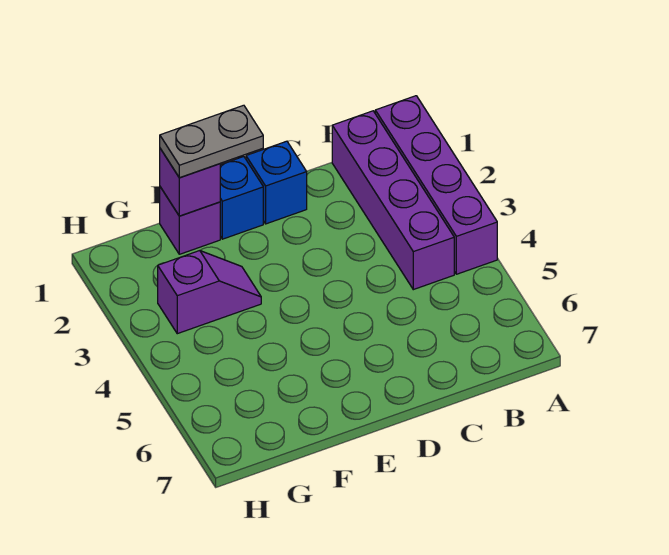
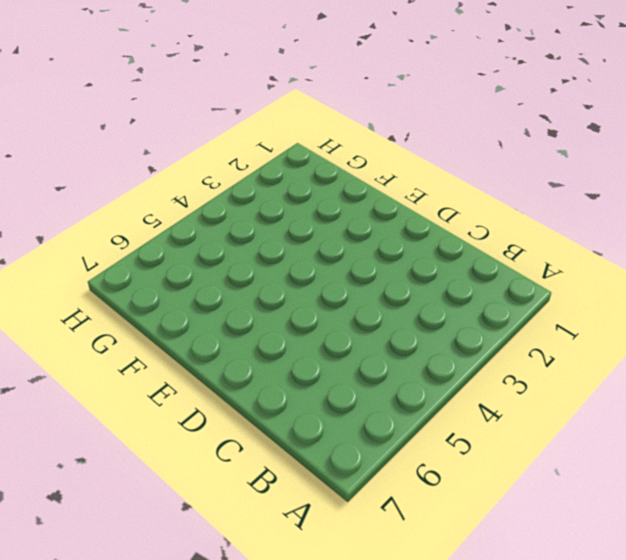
none -> purple 1x4 brick [375,96,497,274]
none -> purple 1x4 brick [332,111,454,290]

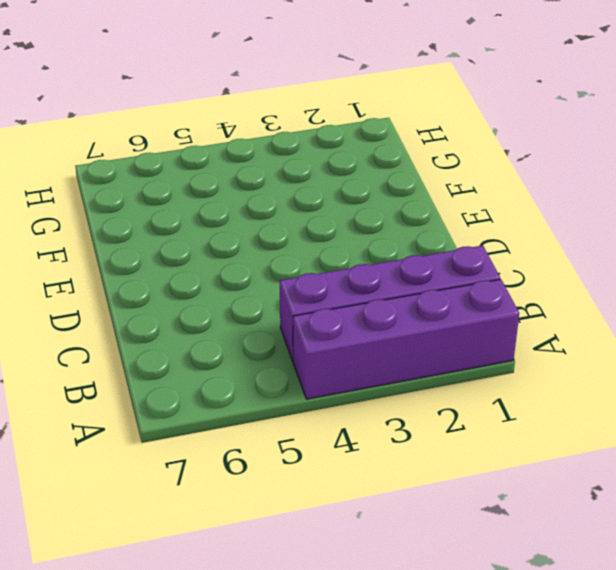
none -> blue 1x1 brick [246,141,307,224]
none -> blue 1x1 brick [220,157,263,239]

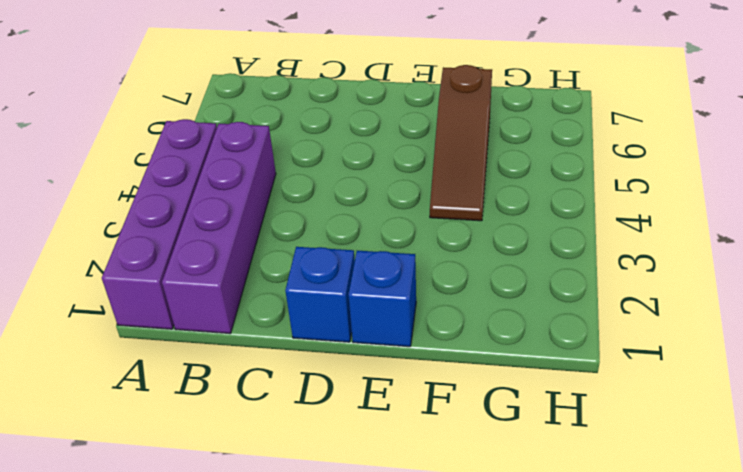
brown 1x3 slope [430,65,492,221] -> none
none -> purple 1x1 brick [160,187,220,254]
none -> purple 1x2 slope [158,251,261,334]

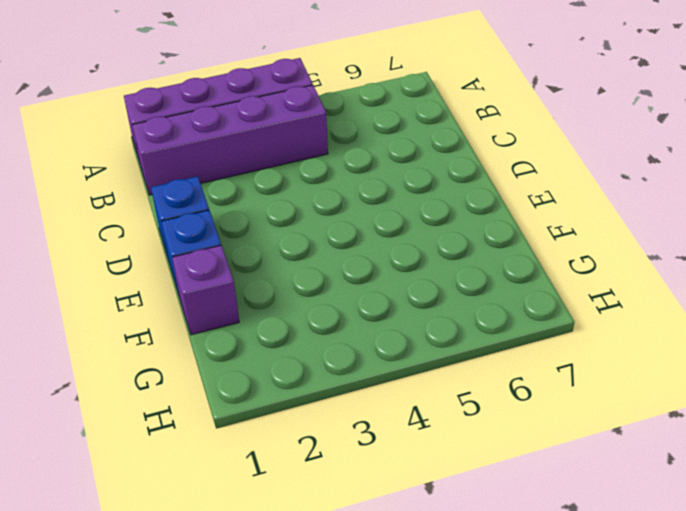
none -> purple 1x2 slope [158,251,261,334]
none -> purple 1x1 brick [160,149,220,216]

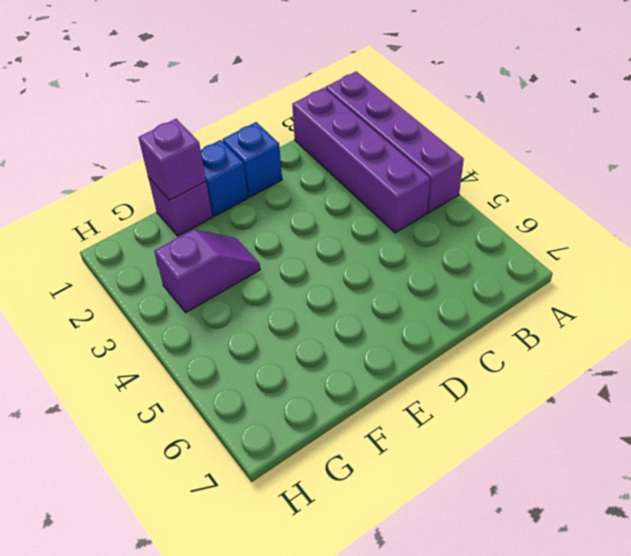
none -> grey 1x2 plate [160,105,263,178]

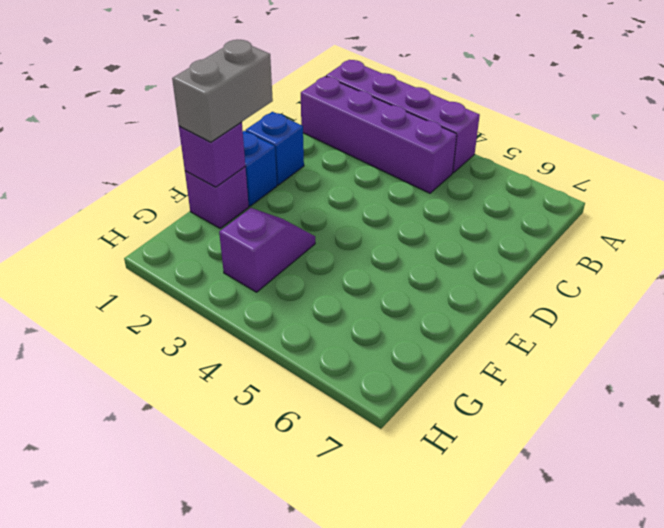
grey 1x2 brick [172,40,273,142] -> grey 1x2 plate [160,105,263,178]

